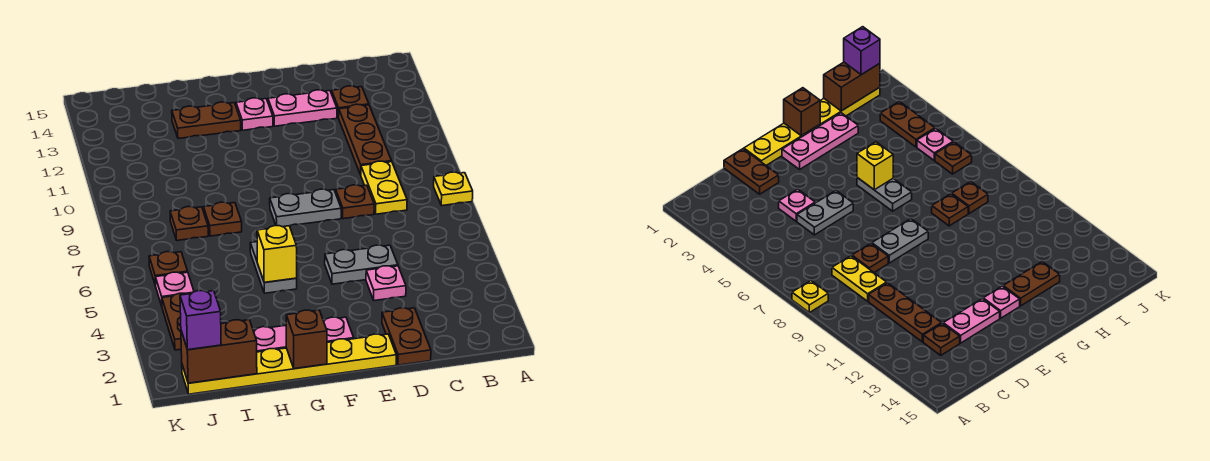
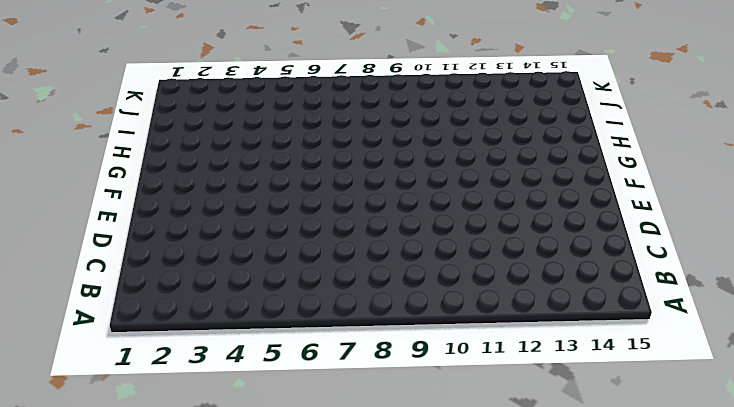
none -> yellow 1x1 plate [434,172,473,206]
none -> yellow 1x2 plate [361,161,407,214]
none -> brown 1x3 plate [339,104,392,175]

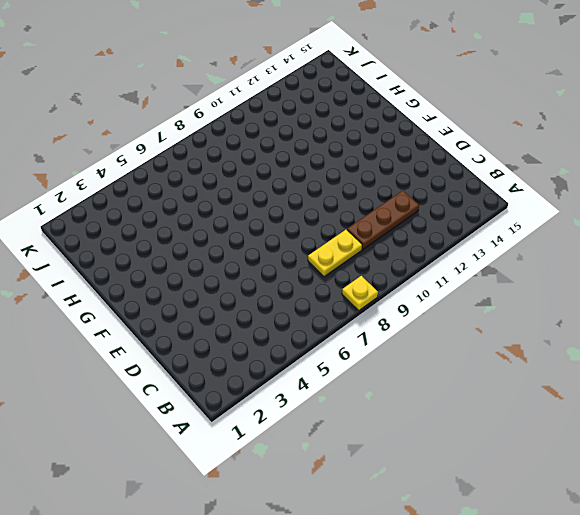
none -> brown 1x1 plate [332,86,369,118]
none -> brown 1x2 plate [382,308,431,365]
none -> pink 1x1 plate [366,266,406,301]

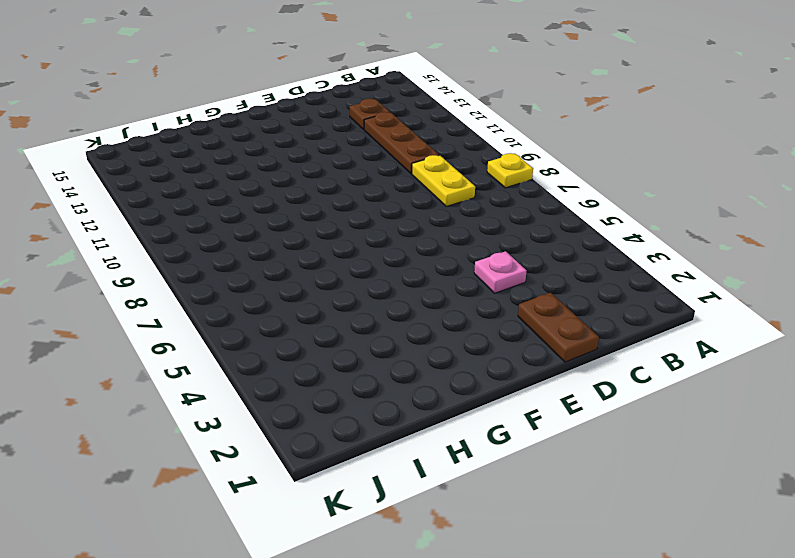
none -> grey 1x2 plate [325,245,398,284]
none -> brown 1x1 plate [336,185,374,219]
none -> pink 1x2 plate [268,90,337,126]

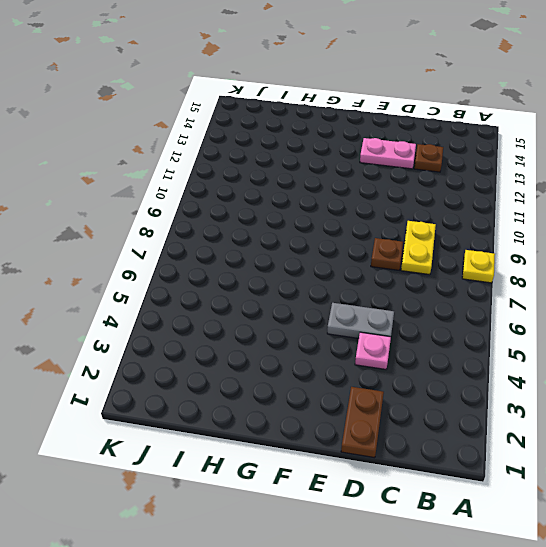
none -> brown 1x3 plate [339,104,392,175]
none -> yellow 1x6 plate [182,334,396,394]
none -> grey 1x2 plate [270,189,341,227]

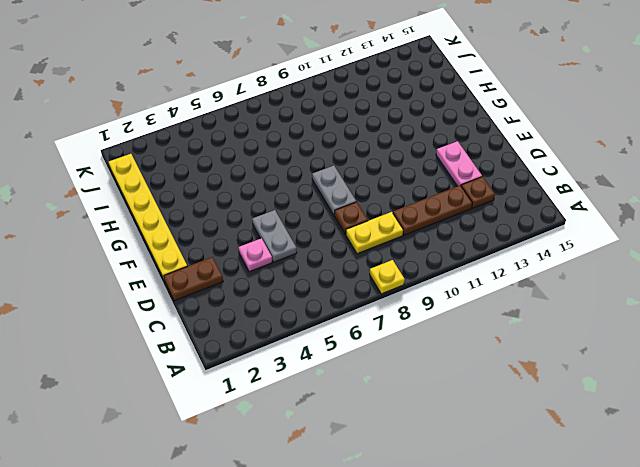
none -> pink 1x3 plate [253,317,354,352]
none -> pink 1x1 plate [236,98,273,130]
none -> grey 1x2 plate [250,242,297,293]

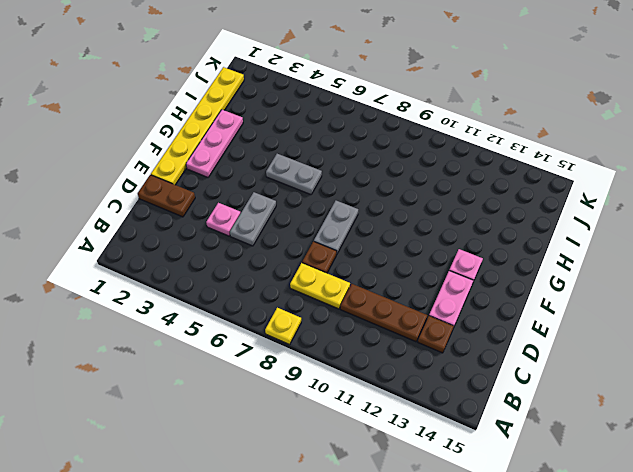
none -> brown 1x2 plate [172,102,241,139]
none -> brown 1x1 plate [203,202,242,236]
none -> brown 1x1 plate [170,207,208,240]

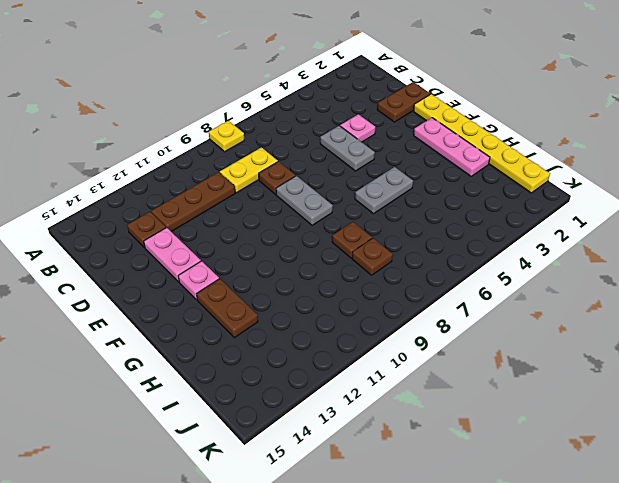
none -> brown 1x2 plate [162,293,185,350]
none -> pink 1x1 plate [155,272,194,306]
none -> brown 1x1 plate [149,252,188,286]

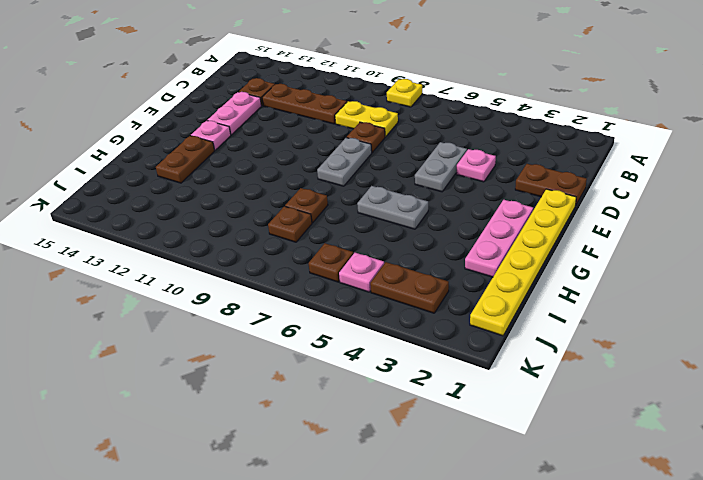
none -> brown 1x1 brick [286,310,327,369]
none -> yellow 1x1 brick [257,226,297,282]
none -> brown 1x2 brick [181,320,257,383]

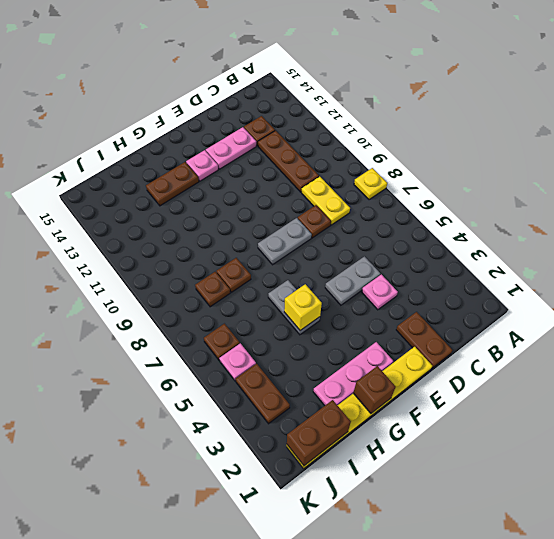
none -> purple 1x1 brick [180,291,221,350]

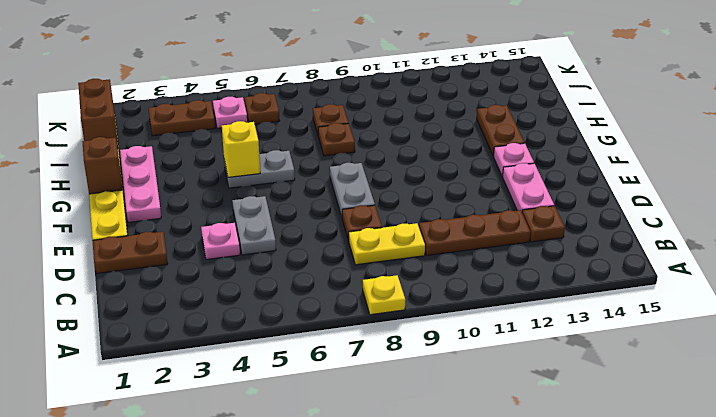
none -> purple 1x1 brick [180,291,221,350]

